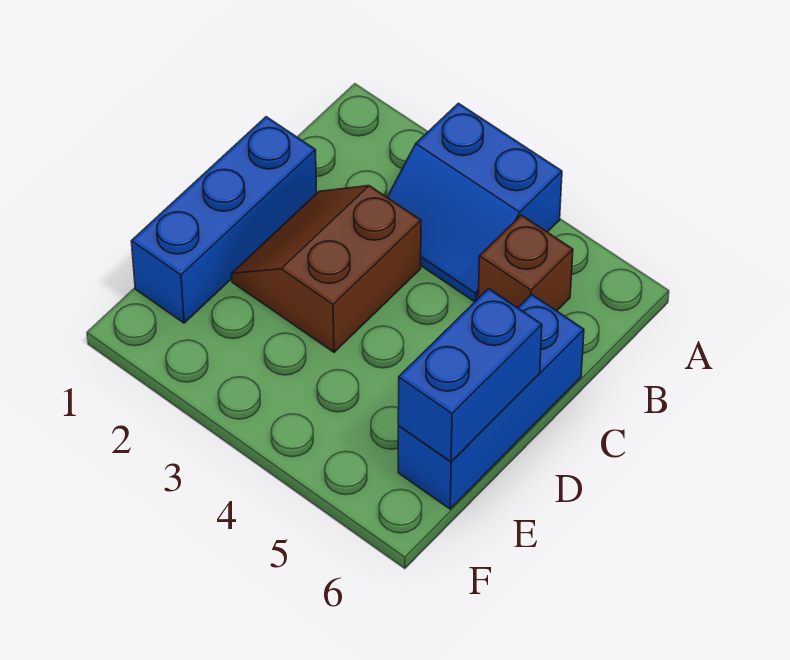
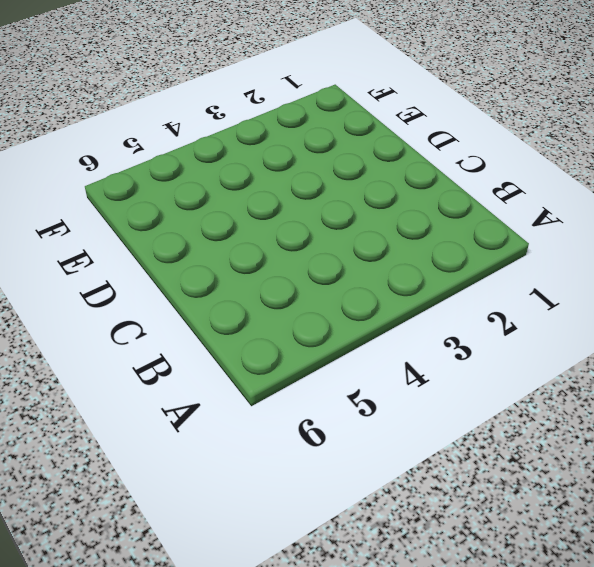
none -> blue 2x2 slope [387,103,562,302]
none -> brown 1x1 brick [478,215,573,311]

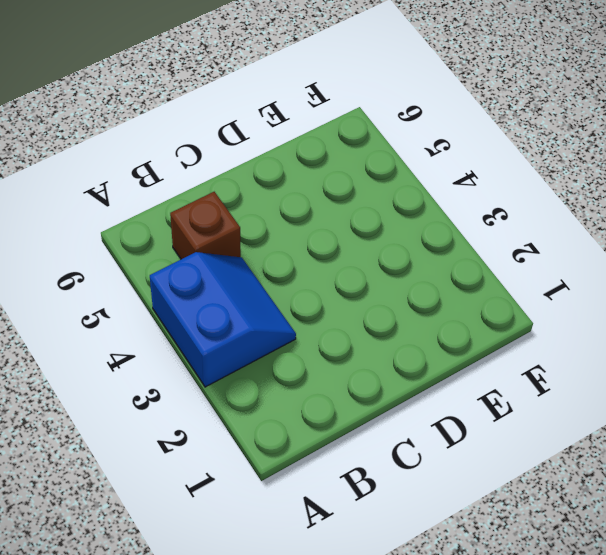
none -> blue 1x3 brick [131,117,317,323]
none -> brown 2x2 slope [232,186,421,352]

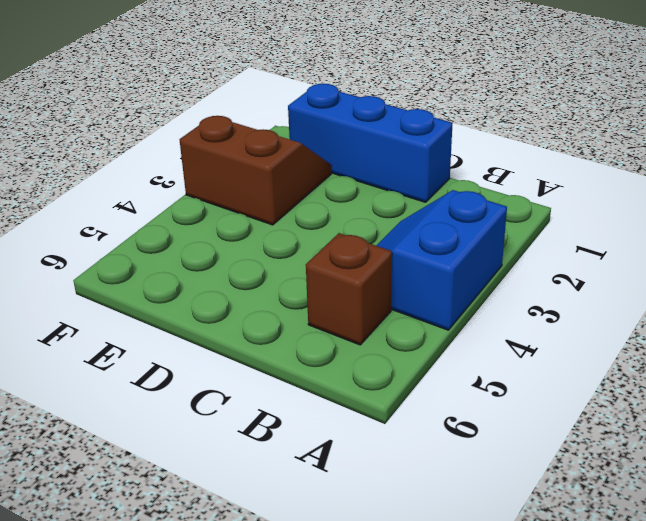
brown 2x2 slope [180,116,331,225] -> brown 2x2 slope moved to [232,186,421,352]
none -> blue 1x3 brick [398,294,584,509]
none -> blue 1x2 brick [398,289,542,462]

